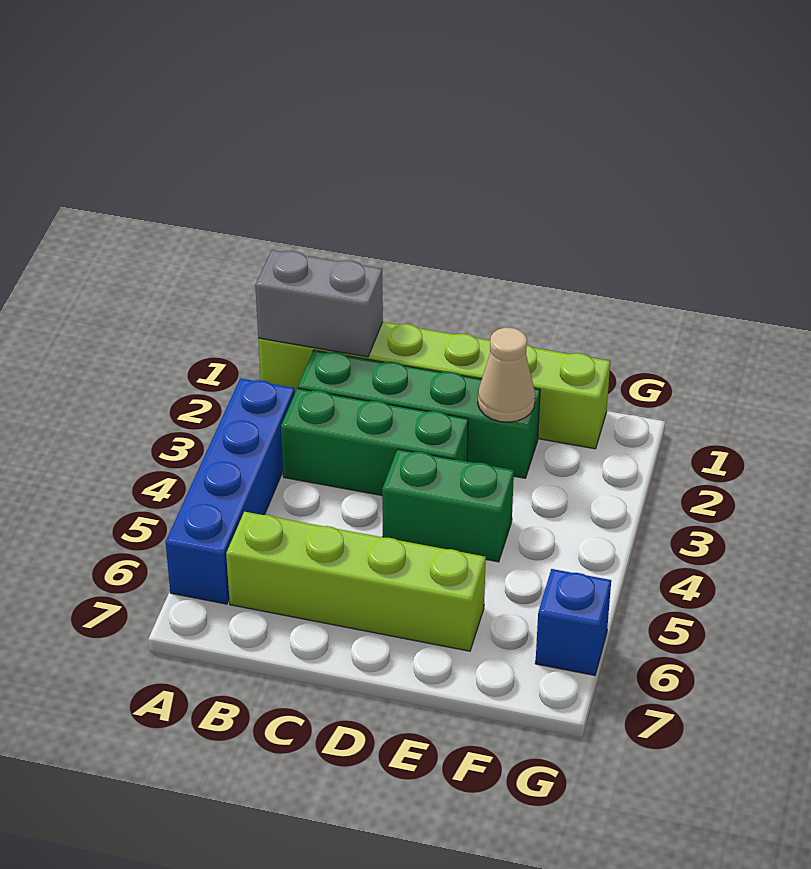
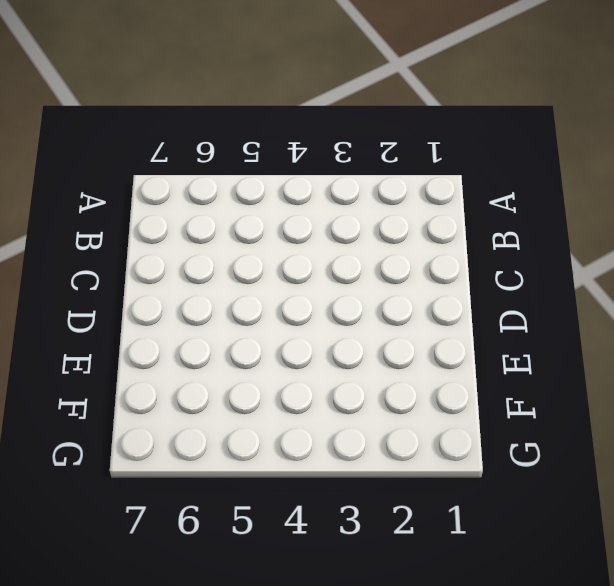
none -> lime 1x6 brick [258,322,610,449]
none -> blue 1x4 brick [166,378,295,604]

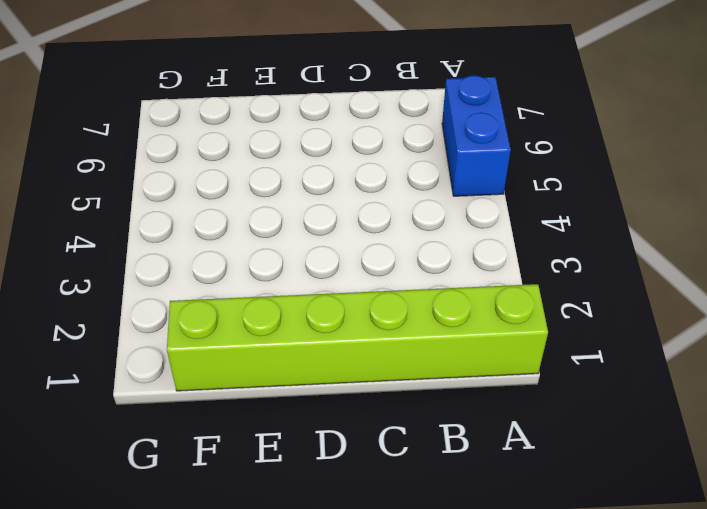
blue 1x2 brick [442,76,511,196] -> blue 1x4 brick [166,378,295,604]
none -> green 1x4 brick [298,350,540,478]
none -> green 1x3 brick [281,388,468,495]

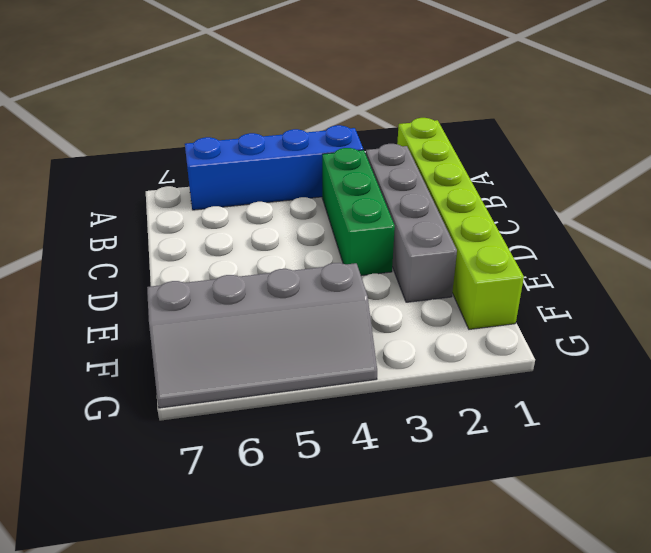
grey 1x4 brick [366,144,457,302] -> green 1x4 brick [298,350,540,478]
grey 2x4 slope [147,263,377,408] -> blue 1x1 brick [535,569,611,675]
none -> lime 1x4 brick [226,512,486,651]
none -> green 1x2 brick [382,449,514,562]

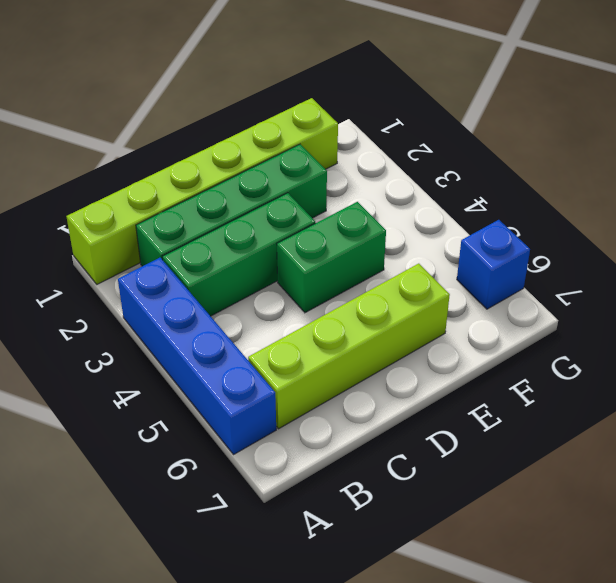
none -> grey 1x2 brick [255,250,383,357]
none -> tan 1x1 cone [478,328,535,422]

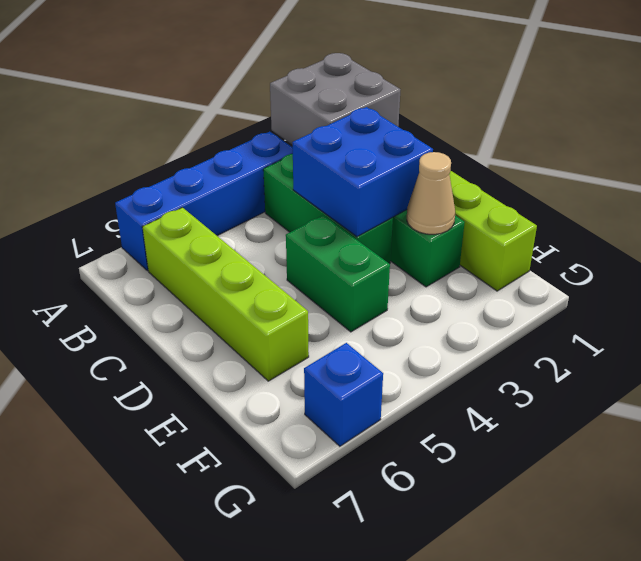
grey 2x2 brick [270,53,401,145] -> grey 1x2 brick [255,250,383,357]
blue 2x2 brick [292,107,433,237] -> none

